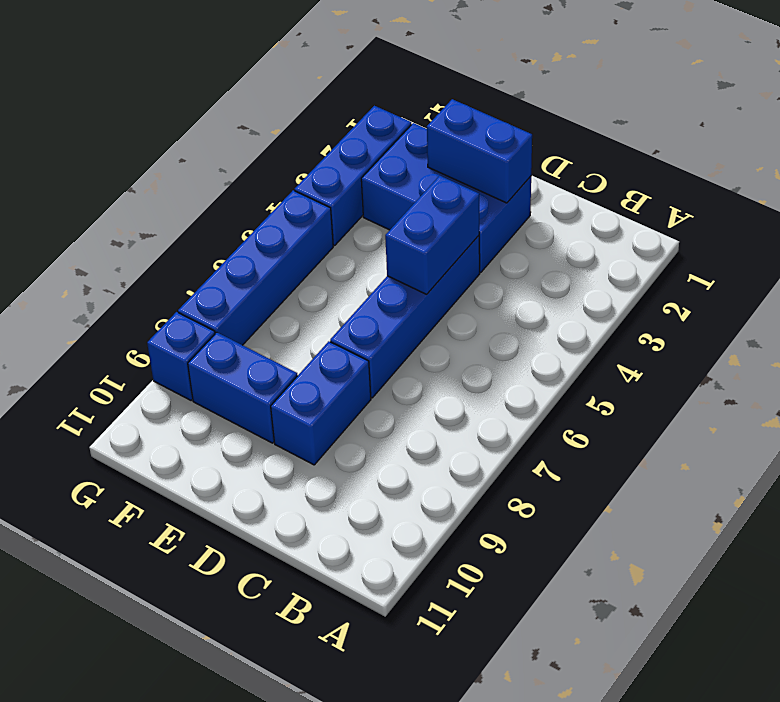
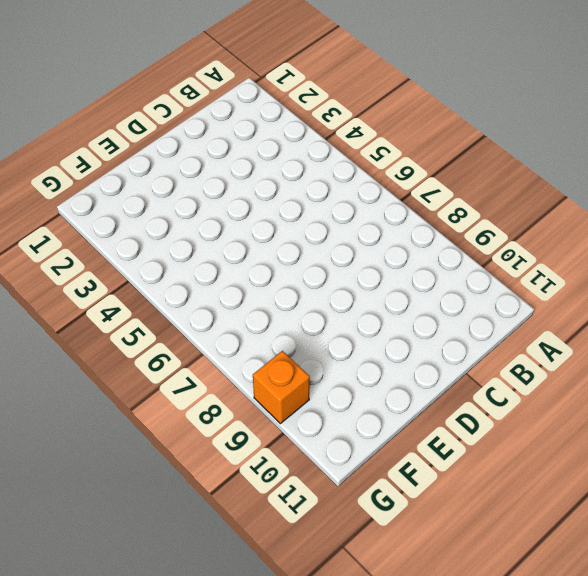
orange 1x1 brick [253,351,310,424] -> blue 1x1 brick [147,312,215,400]
none -> blue 2x3 brick [361,123,531,273]
none -> blue 1x4 brick [330,236,480,398]

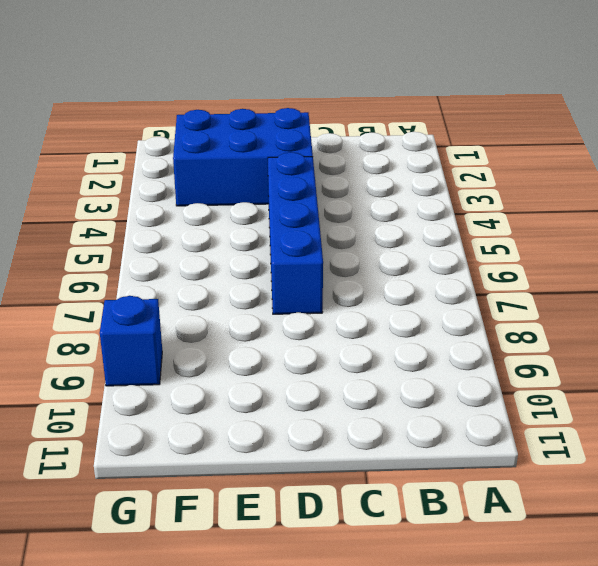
none -> blue 1x2 brick [271,341,371,465]
none -> blue 1x2 brick [188,332,297,443]

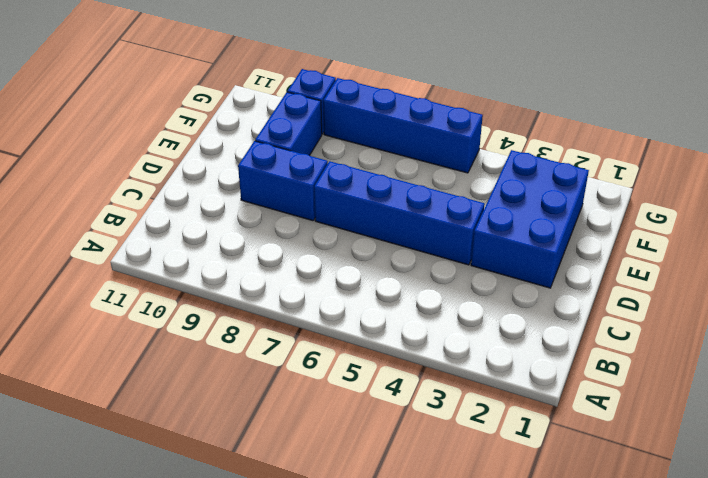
none -> blue 1x3 brick [295,106,411,246]
none -> blue 1x2 brick [427,99,532,203]

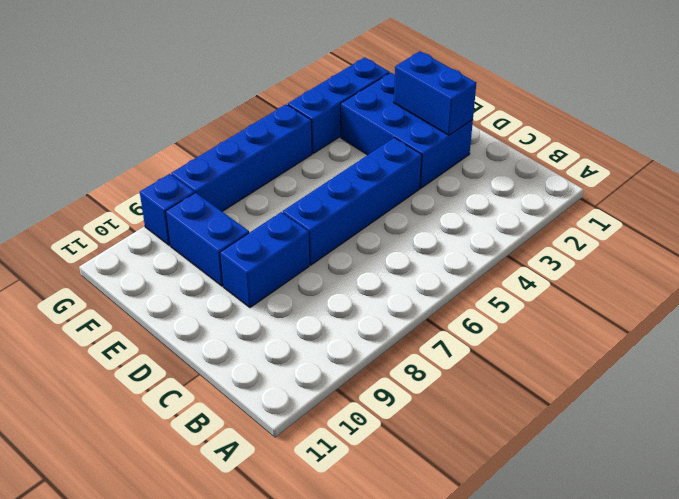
none -> blue 1x2 brick [385,176,479,294]

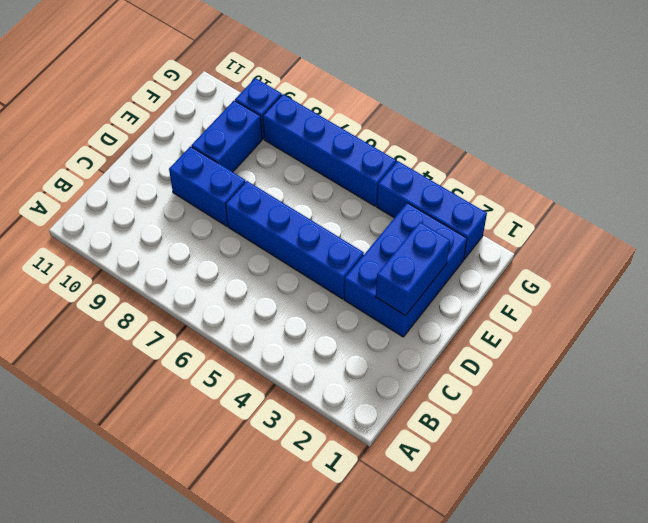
none -> blue 1x2 brick [385,176,479,294]

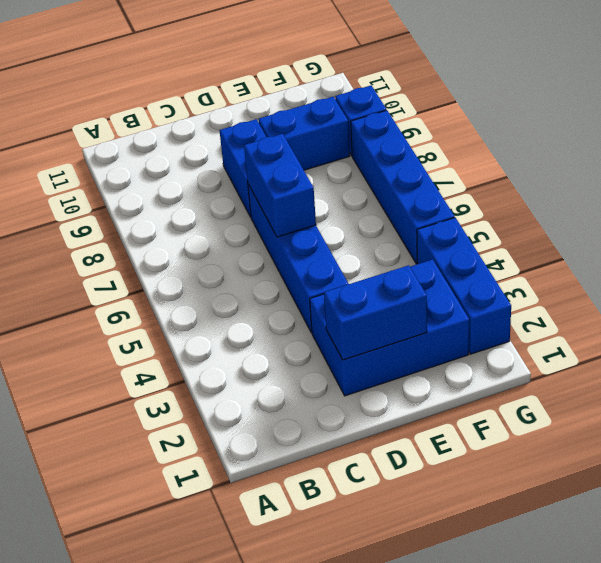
blue 1x2 brick [244,134,316,237] -> blue 1x2 brick moved to [385,176,479,294]

